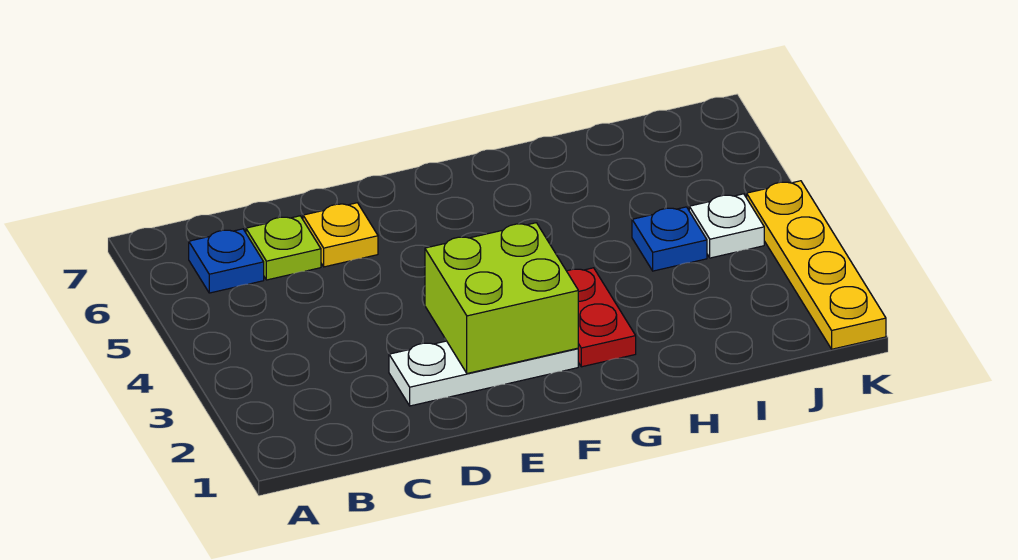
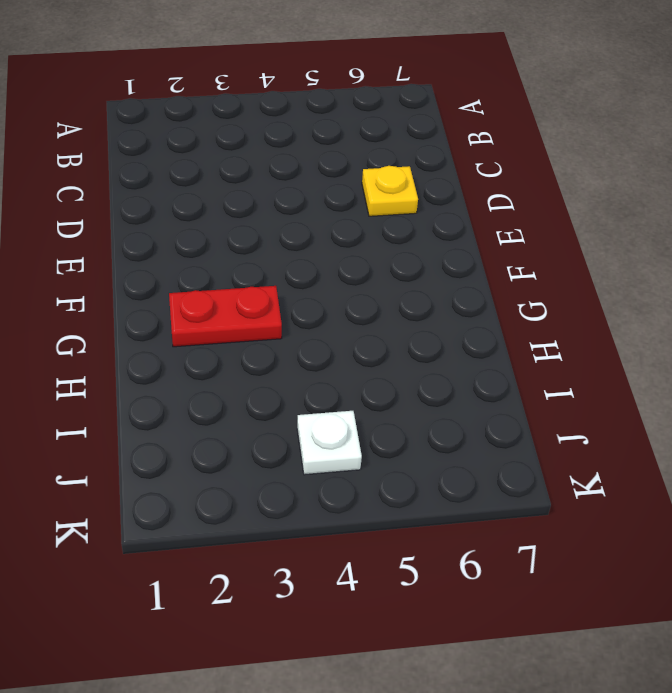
none -> blue 1x1 plate [189,229,264,293]
none -> lime 1x1 plate [246,216,321,280]

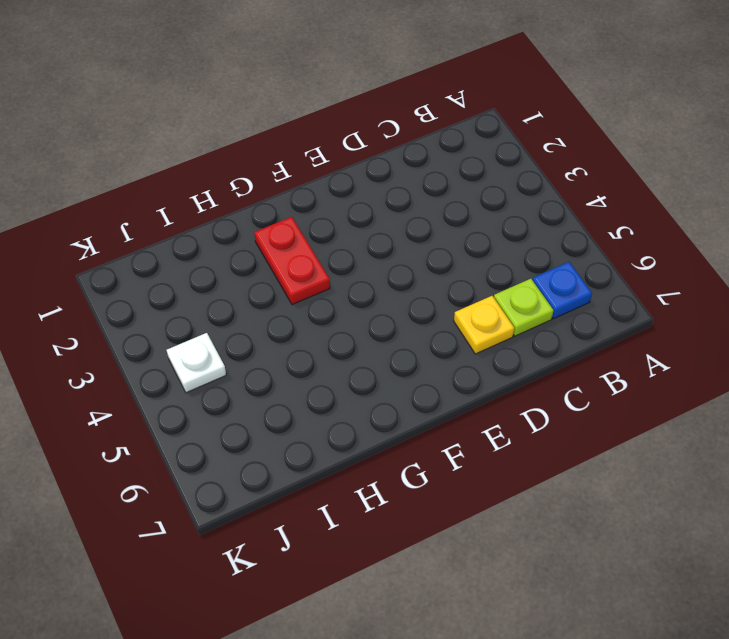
none -> white 1x3 plate [389,341,578,406]
none -> blue 1x1 plate [632,207,707,271]

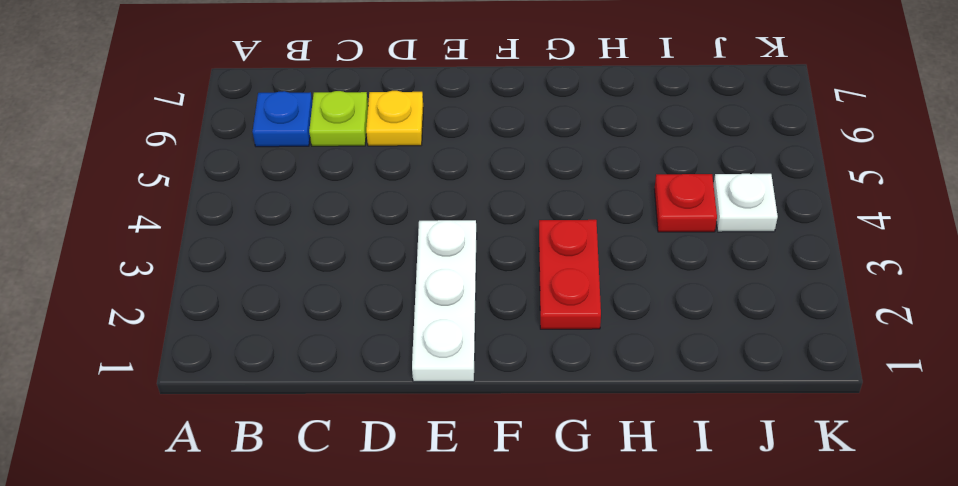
white 1x3 plate [412,220,477,382] -> white 1x3 plate turned to [389,341,578,406]
red 1x1 plate [654,174,717,232] -> blue 1x1 plate [632,207,707,271]
none -> yellow 1x4 plate [747,181,886,349]
none -> lime 2x2 brick [425,223,578,373]

